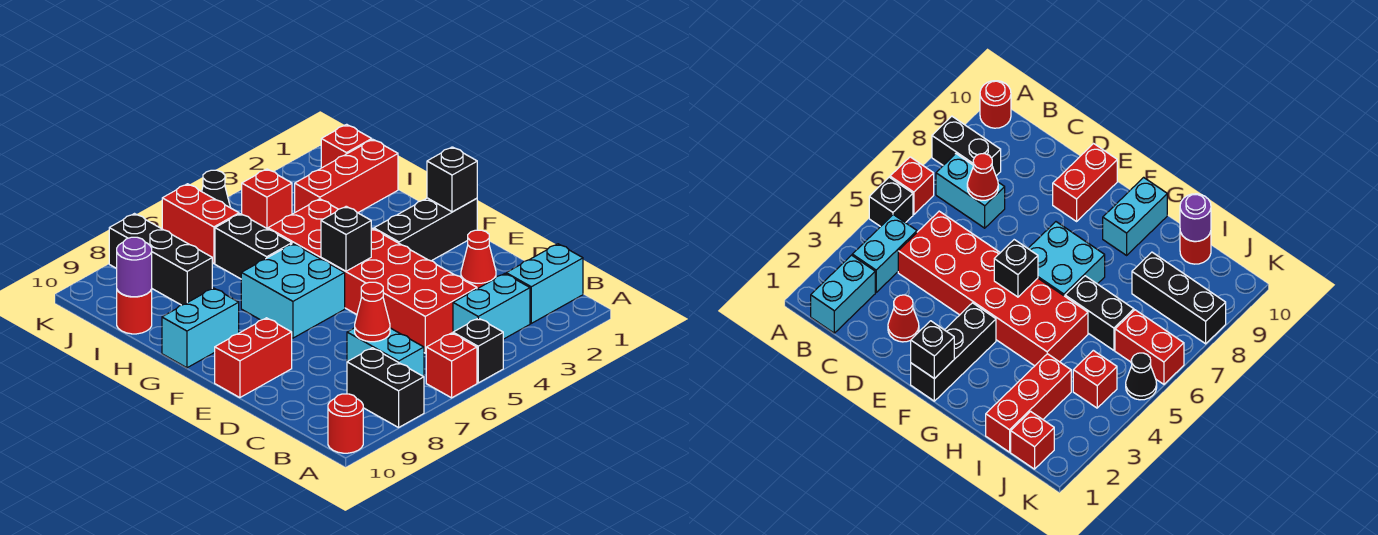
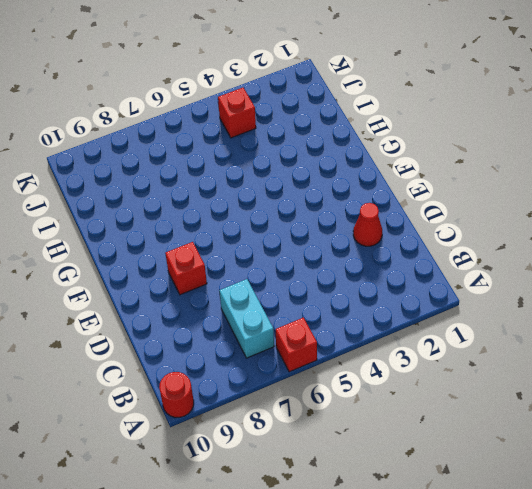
red 1x1 brick [165,242,207,295] -> red 1x1 brick moved to [321,124,372,168]
none -> black 1x1 brick [453,318,503,383]
none -> black 1x2 brick [347,348,424,428]
none -> cyan 1x2 brick [506,244,583,323]

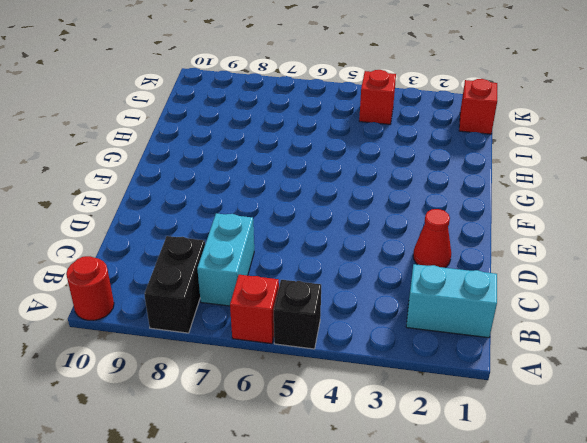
none -> cyan 1x2 brick [453,274,530,339]
none -> red 2x6 brick [268,199,477,353]
none -> red 1x2 brick [215,318,292,398]

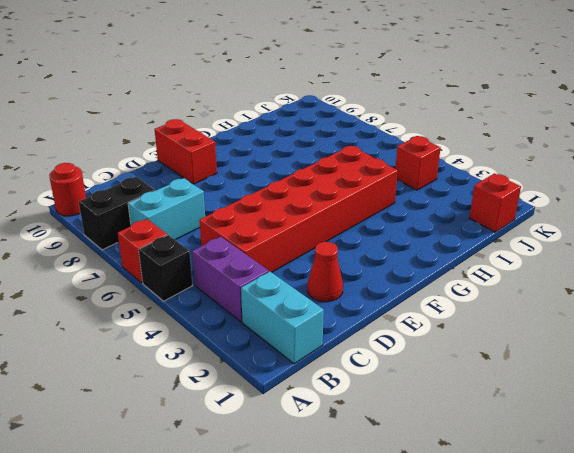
purple 1x2 brick [192,237,269,322] -> cyan 1x2 brick [453,274,530,339]
none -> black 1x3 brick [374,198,477,261]
none -> cyan 2x2 brick [241,244,345,338]
none -> cyan 1x2 brick [162,288,239,368]

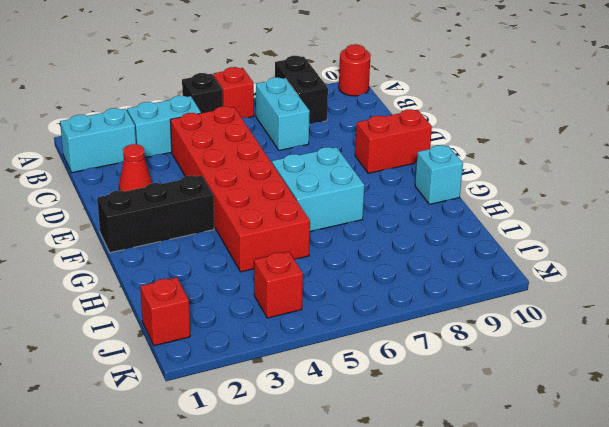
cyan 1x1 brick [415,145,463,204] -> cyan 1x2 brick [162,288,239,368]
none -> black 1x2 brick [215,214,292,279]
none -> red 1x3 brick [295,140,398,213]
none -> black 1x3 brick [109,214,212,305]

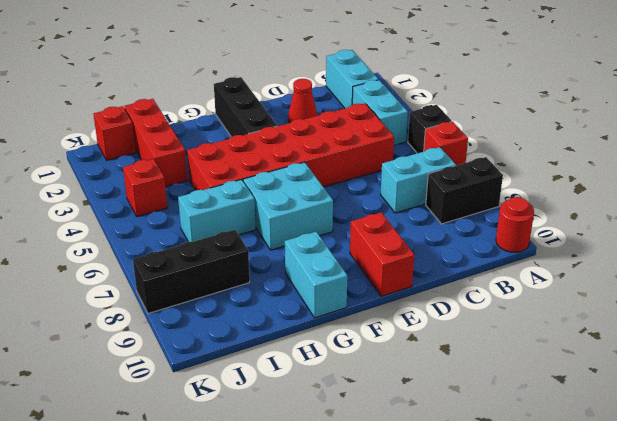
cyan 1x2 brick [178,180,255,242] -> black 1x2 brick [215,214,292,279]
none -> red 1x1 round brick [117,290,152,334]
none -> red 1x2 brick [162,184,239,264]
none -> black 1x1 cone [202,170,230,207]

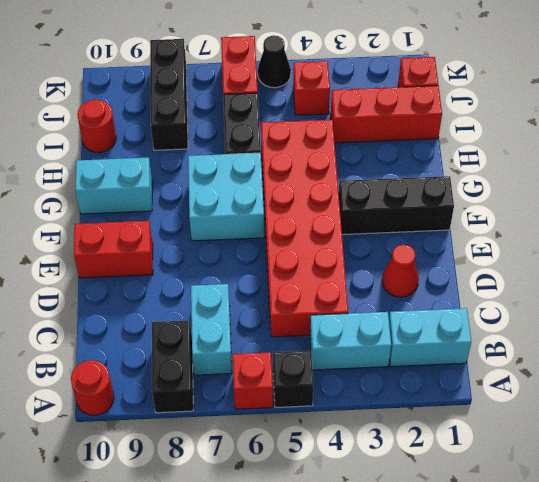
none -> red 1x1 cone [355,282,390,342]
none -> black 1x1 brick [427,147,477,212]
none -> black 1x1 brick [321,206,371,271]

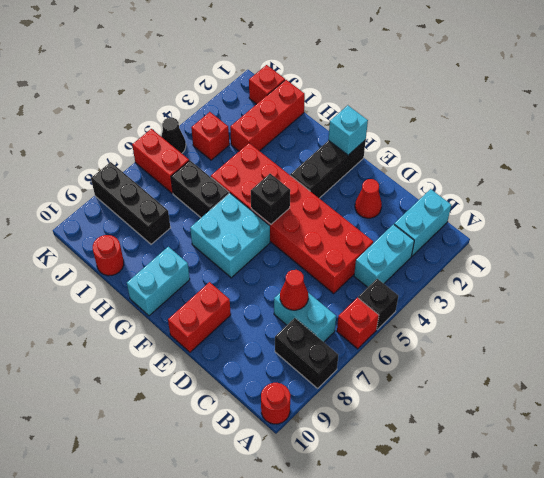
cyan 1x1 brick [328,105,368,155] -> black 1x1 brick [427,147,477,212]
none -> purple 1x1 round brick [117,237,152,297]

